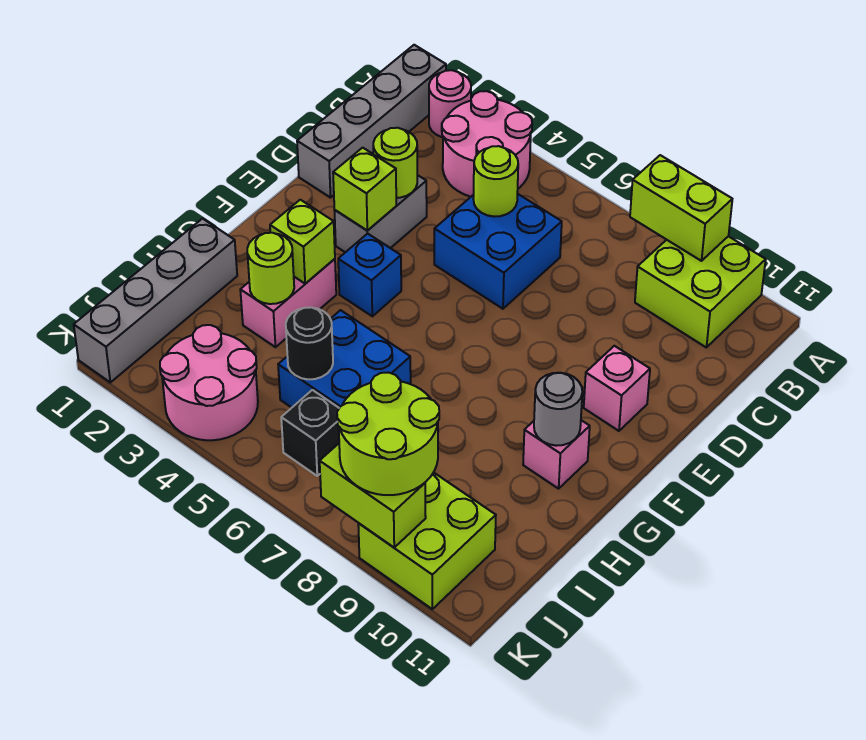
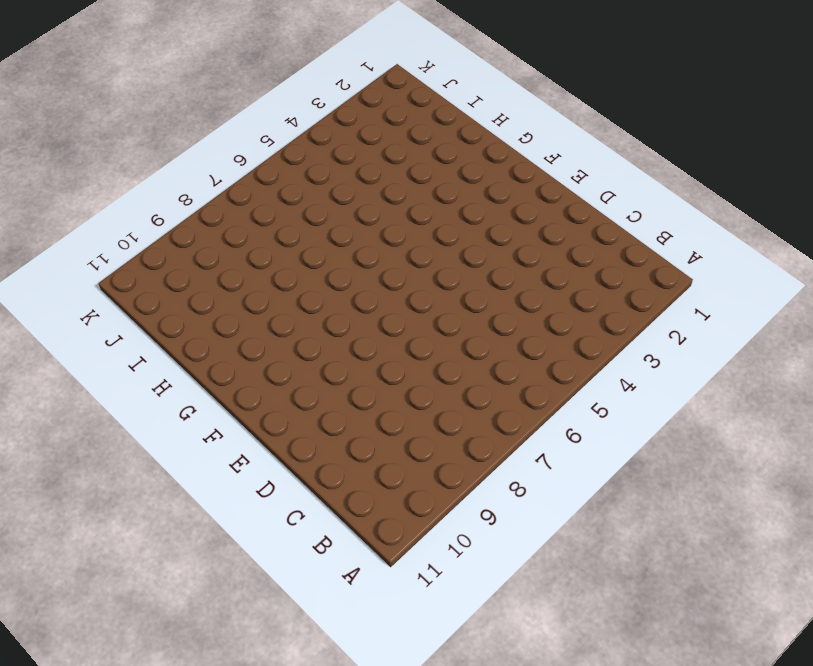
none -> grey 1x4 brick [297,45,446,198]
none -> pink 1x1 round brick [429,70,471,137]
none -> pink 2x2 round brick [442,91,532,197]

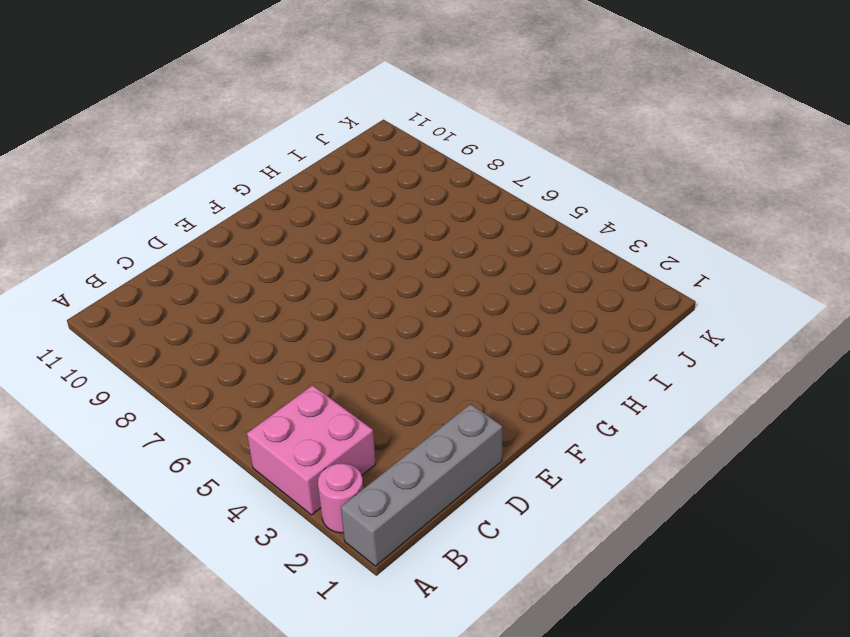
pink 2x2 brick [247,385,376,515] -> pink 2x2 round brick [442,91,532,197]
none -> lime 2x2 brick [635,236,766,347]
none -> blue 2x2 brick [434,194,562,309]
none -> grey 1x2 brick [334,175,427,252]

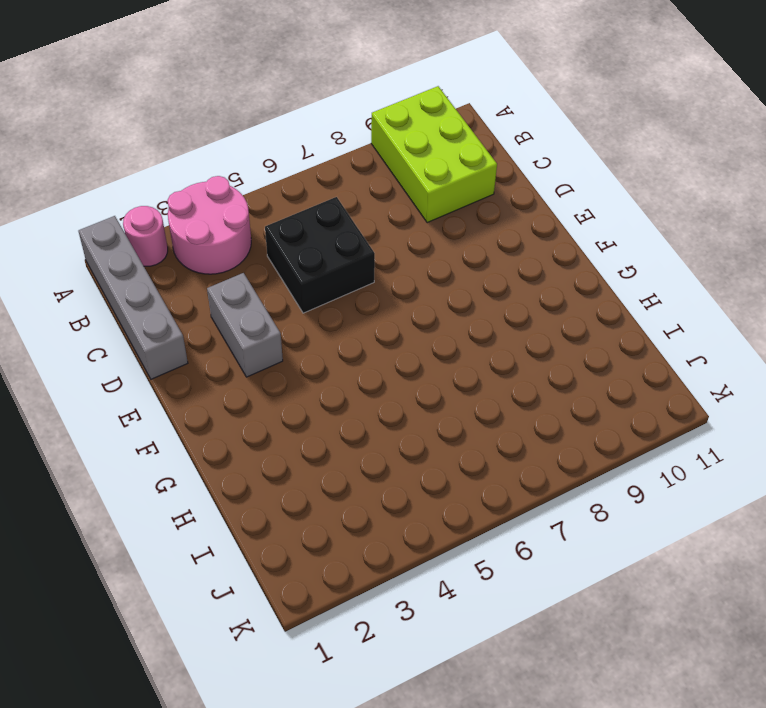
lime 2x3 brick [371,86,497,223] -> lime 2x2 brick [635,236,766,347]
black 2x2 brick [265,197,375,313] -> blue 2x2 brick [434,194,562,309]
none -> pink 1x1 brick [584,346,650,431]
none -> blue 1x1 brick [338,234,401,316]
none -> pink 1x2 brick [240,259,336,347]

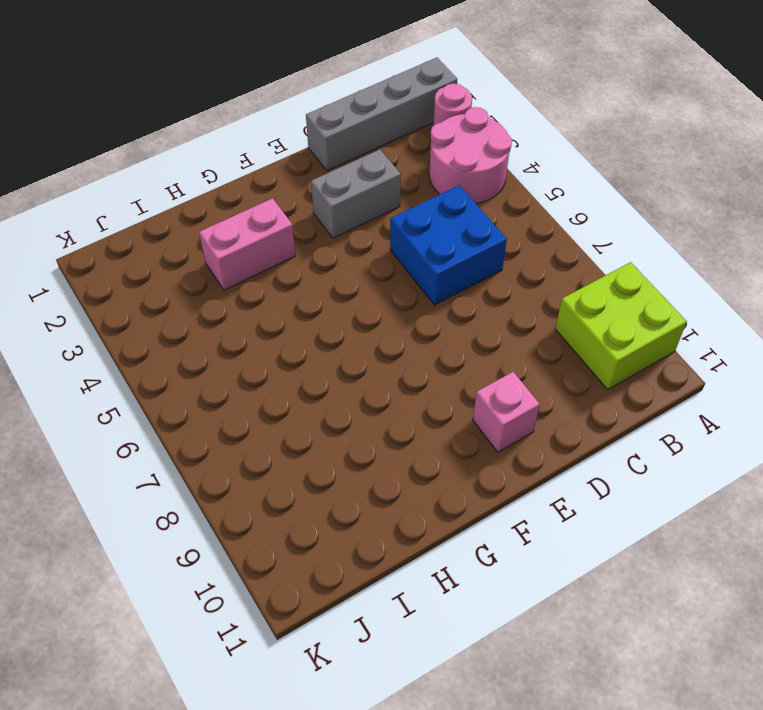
none -> blue 1x1 brick [338,234,401,316]
none -> pink 1x1 brick [523,420,590,489]
none -> grey 1x4 brick [74,219,237,382]

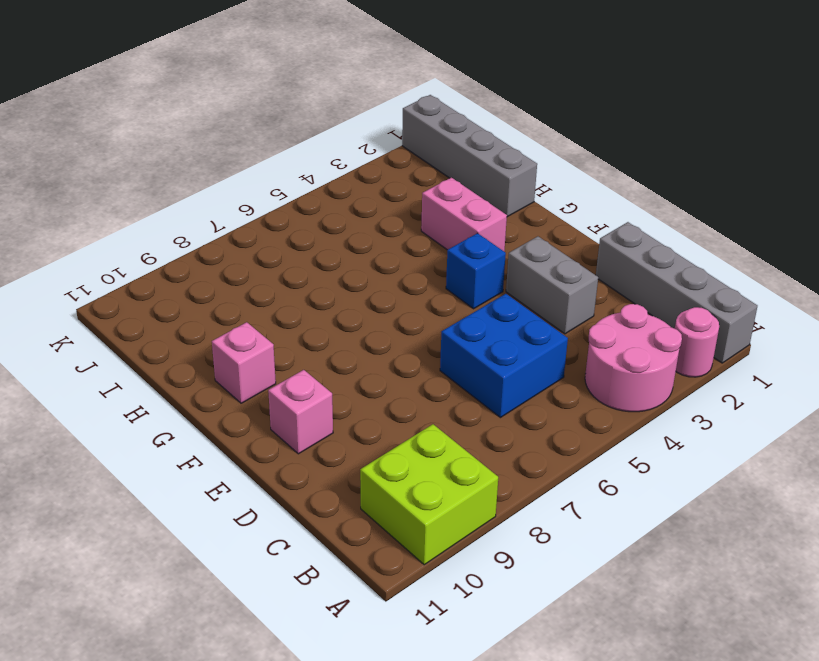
none -> blue 2x2 brick [278,310,411,408]
none -> pink 2x2 round brick [160,325,258,440]
none -> black 1x1 brick [281,390,339,476]

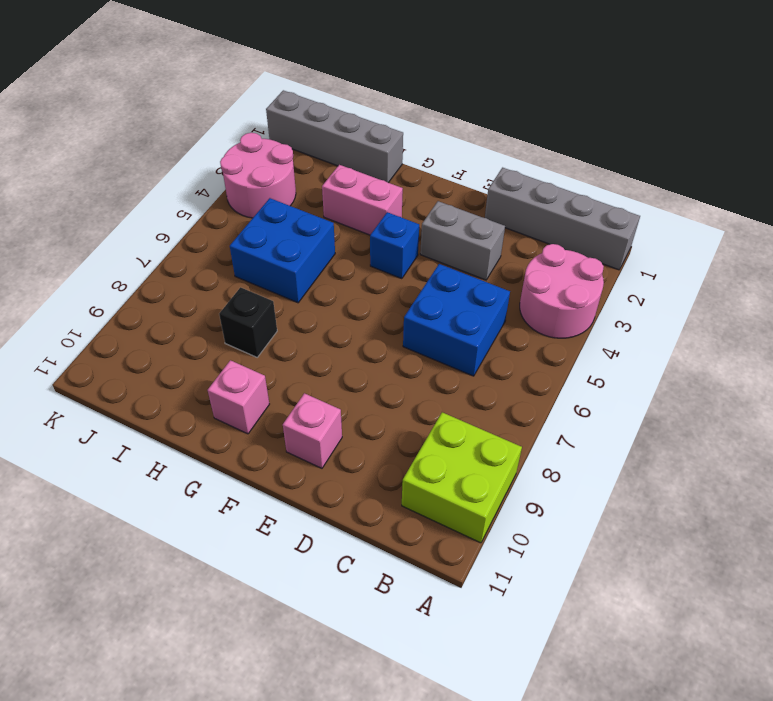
black 1x1 brick [219,287,277,357] -> black 1x1 brick moved to [281,390,339,476]
none -> pink 1x1 round brick [429,70,471,137]
none -> lime 2x2 brick [358,473,496,609]
none -> lime 1x2 brick [630,155,732,261]

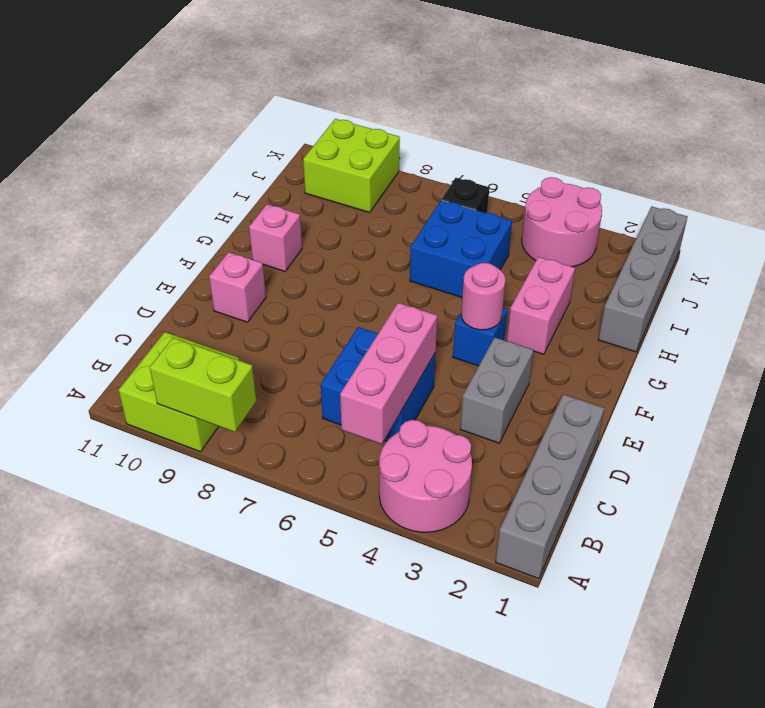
pink 1x3 brick [340,303,437,444] -> lime 1x1 round brick [473,146,518,217]
pink 1x1 round brick [461,263,506,330] -> pink 1x1 round brick moved to [429,70,471,137]
none -> lime 1x1 round brick [373,128,417,198]
none -> lime 1x1 brick [333,148,396,231]
none -> lime 1x1 brick [270,200,335,284]

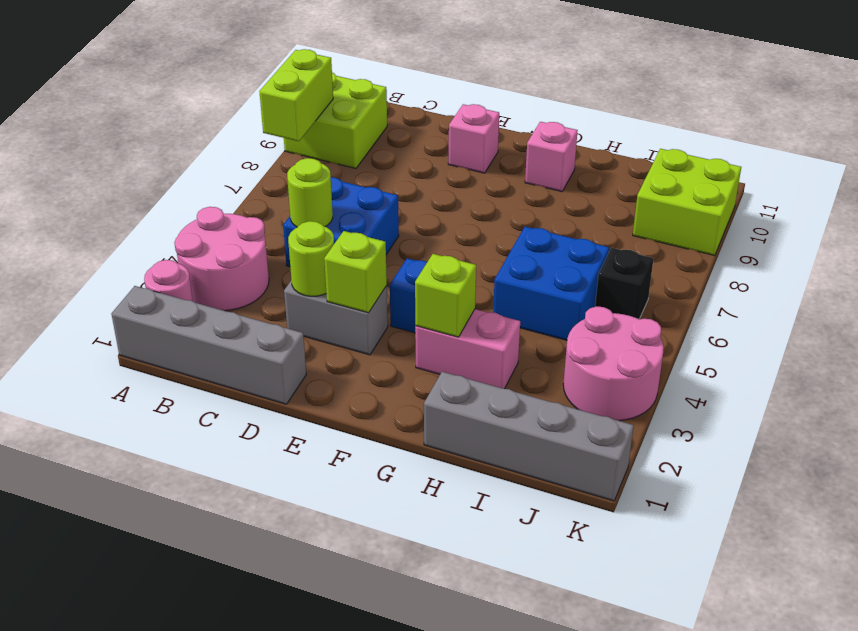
none -> grey 1x1 round brick [534,373,582,446]
none -> lime 1x1 round brick [247,233,294,304]
none -> black 1x1 round brick [286,307,333,379]

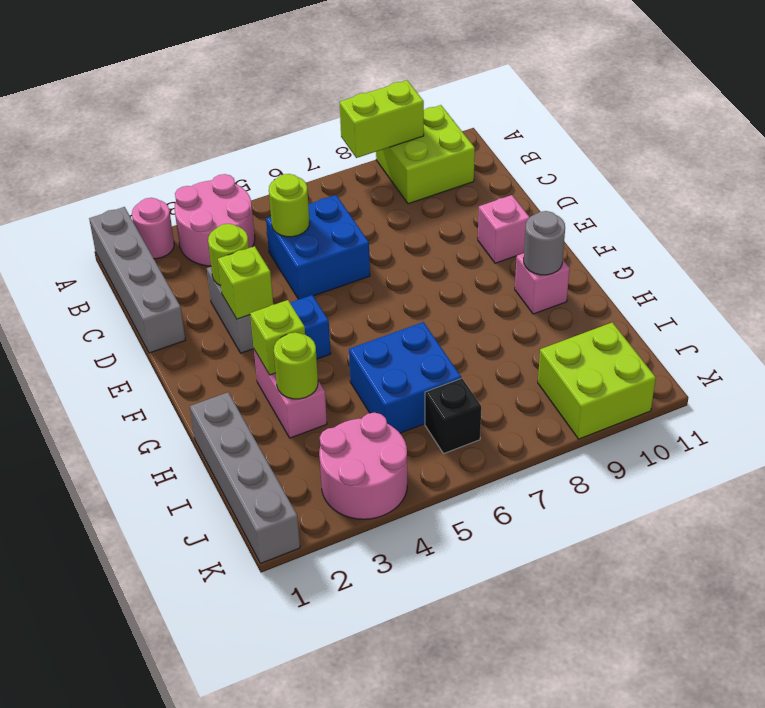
none -> black 1x1 round brick [286,307,333,379]
none -> lime 1x2 brick [320,444,426,547]
none -> lime 2x2 round brick [337,372,439,495]

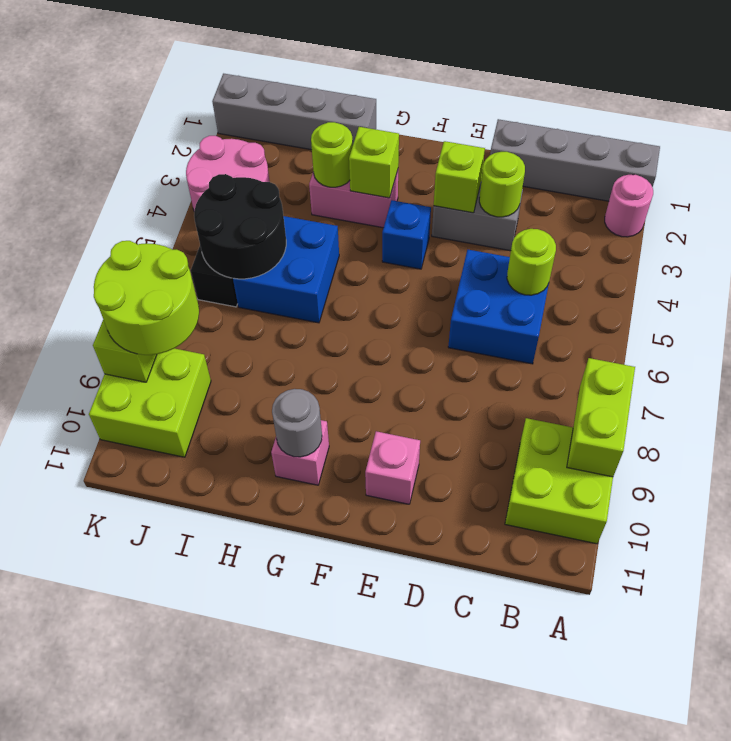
black 2x2 round brick [194,174,286,279] -> black 1x1 round brick [286,307,333,379]
none -> pink 2x2 round brick [442,91,532,197]

